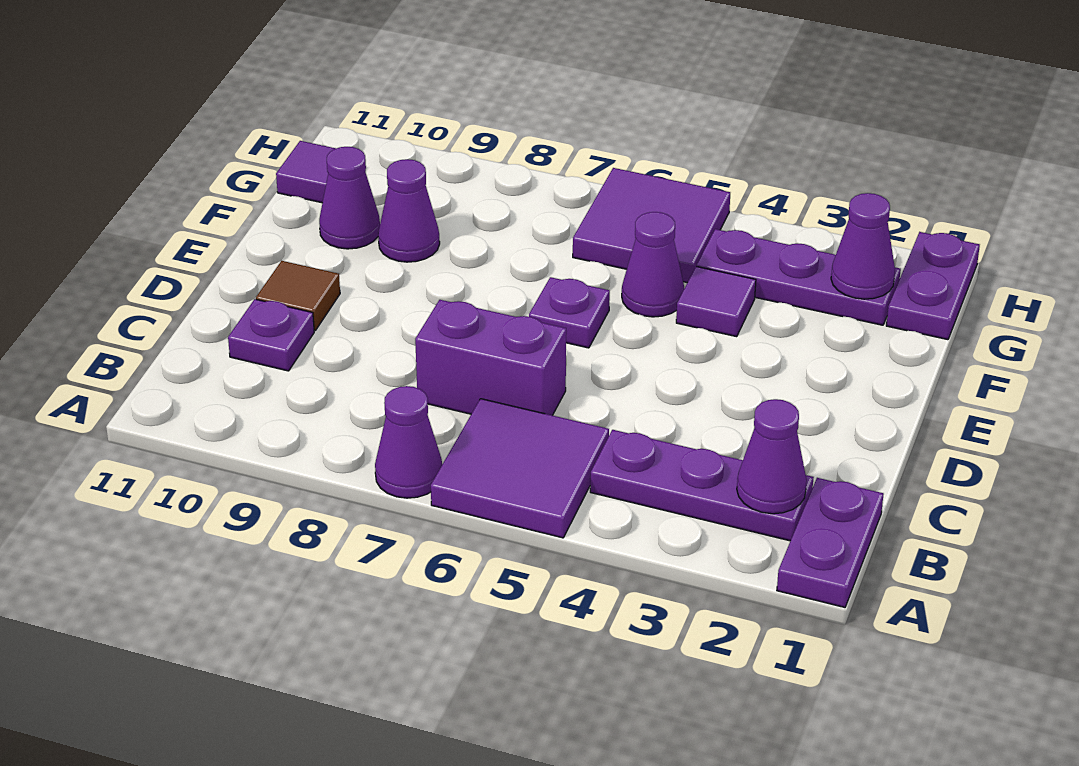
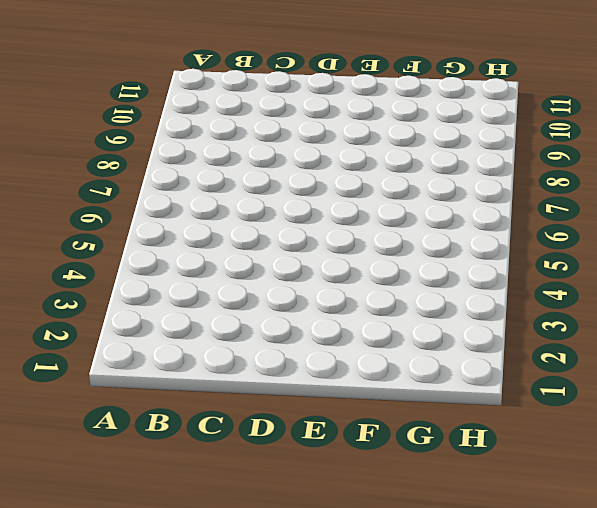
none -> purple 1x2 plate [777,478,883,607]
none -> purple 2x2 tile [431,399,609,538]
none -> purple 1x1 cone [375,386,442,498]

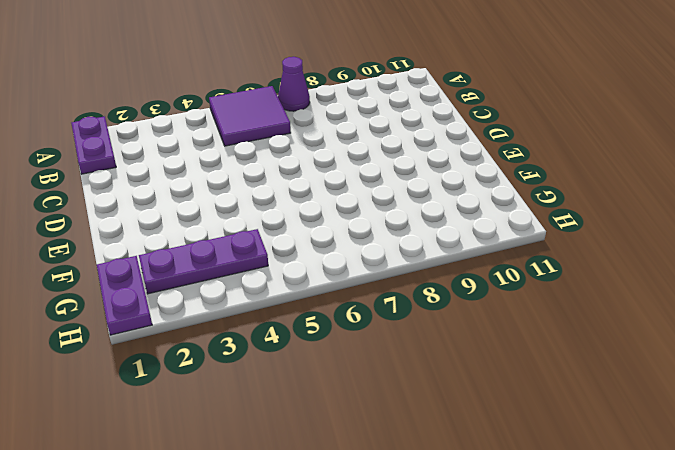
none -> purple 1x3 plate [590,430,814,541]
none -> purple 1x2 brick [415,300,566,415]
none -> purple 1x1 plate [228,299,314,371]

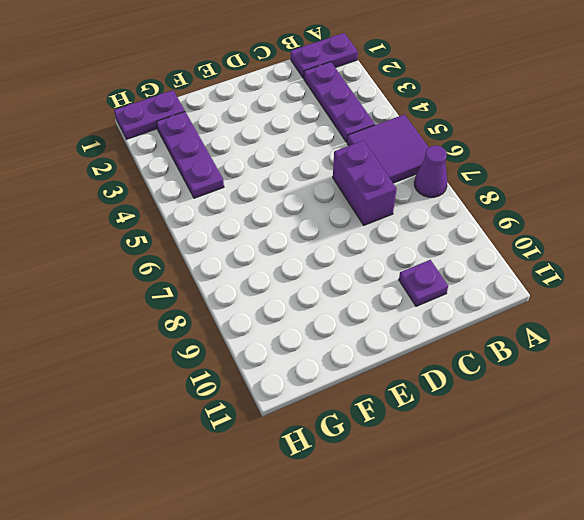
none -> brown 1x1 tile [256,261,340,331]
none -> purple 1x1 plate [529,277,610,348]
none -> purple 1x1 tile [676,266,756,337]

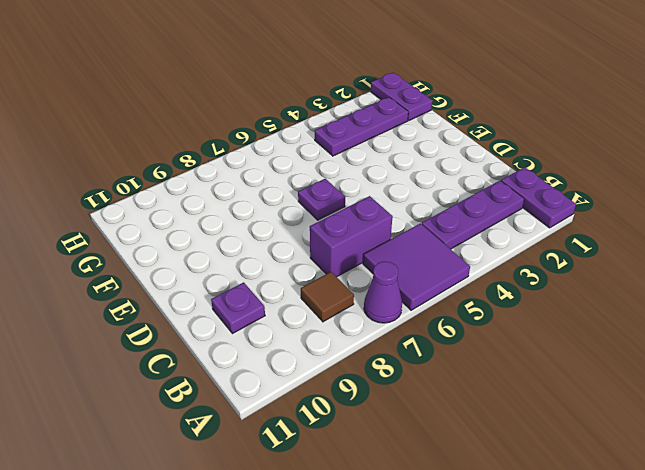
brown 1x1 tile [301,272,354,322] -> brown 1x1 tile moved to [256,261,340,331]
none -> purple 1x1 tile [676,266,756,337]
none -> purple 1x1 cone [622,212,684,317]
none -> purple 1x1 cone [378,159,440,262]

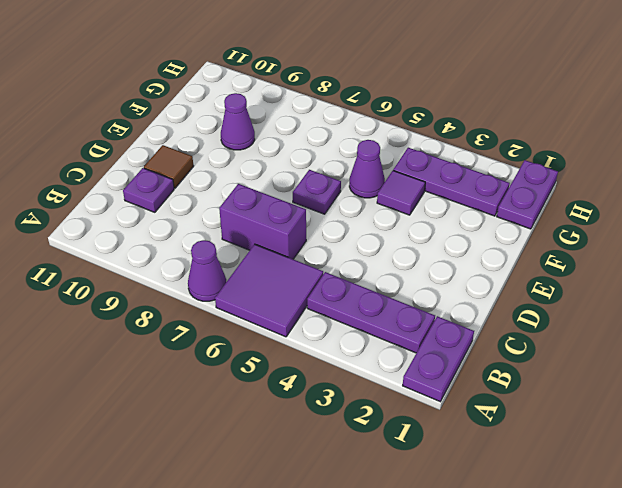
none -> purple 1x1 cone [319,147,380,249]
none -> purple 2x2 tile [573,168,730,283]
none -> purple 1x1 tile [276,141,336,203]

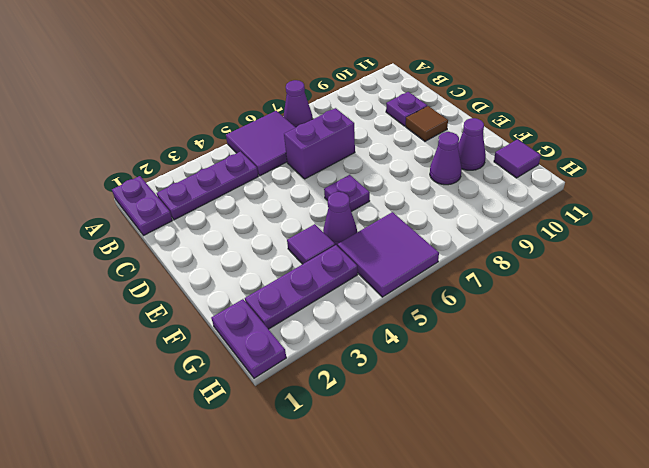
none -> purple 1x1 cone [737,399,807,514]
none -> purple 1x1 cone [831,193,895,299]

